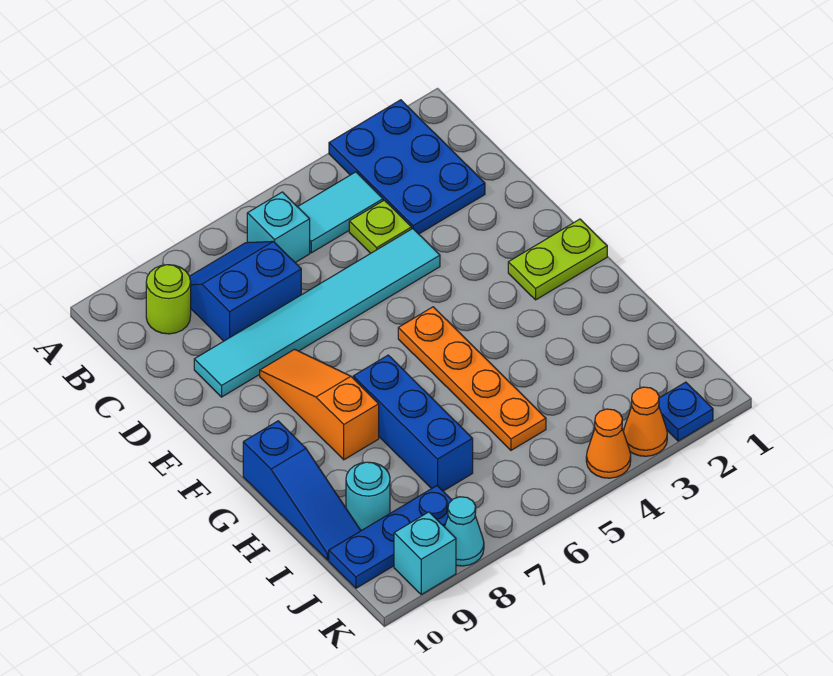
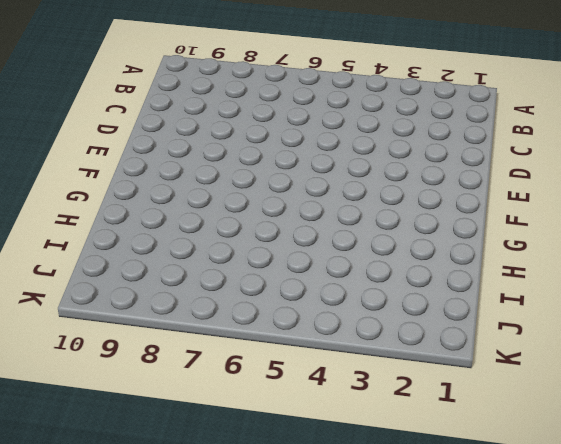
none -> blue 2x3 plate [329,100,485,234]
none -> cyan 1x2 tile [298,172,383,253]
none -> cyan 1x1 brick [247,192,310,263]

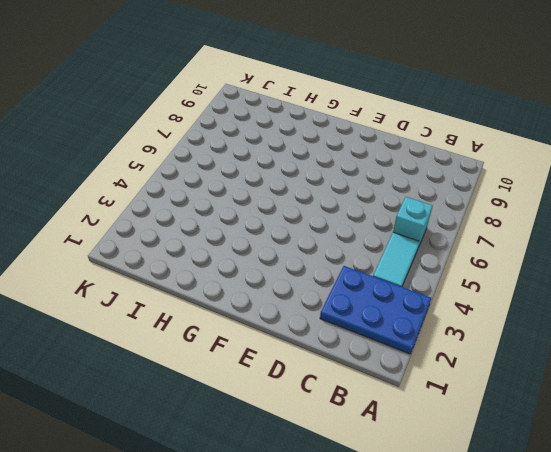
none -> blue 2x2 slope [189,241,301,341]
none -> lime 1x1 round brick [146,265,191,334]
none -> lime 1x1 plate [349,200,412,253]

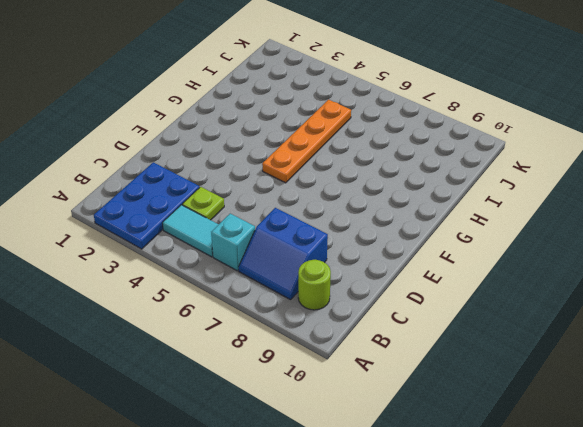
none -> cyan 1x6 tile [194,229,440,397]
none -> orange 1x3 slope [260,349,379,460]
none -> lime 1x2 plate [508,219,607,300]

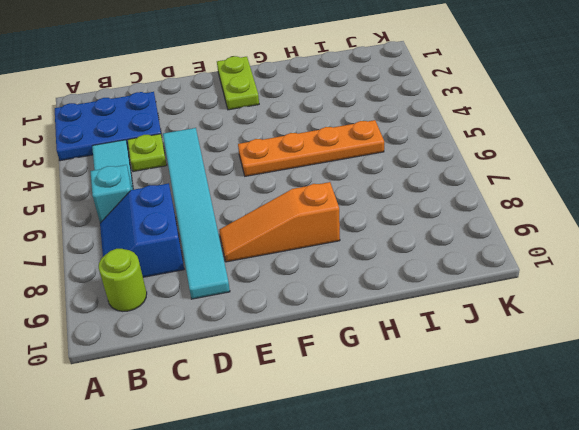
none -> blue 1x3 brick [353,355,473,491]
none -> blue 1x3 slope [243,421,361,560]
none -> cyan 1x1 round brick [346,462,390,531]

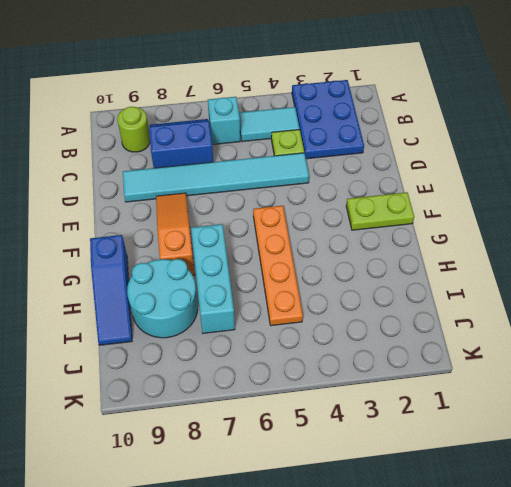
cyan 1x3 brick [191,224,235,333] -> blue 1x3 brick [353,355,473,491]
cyan 2x2 round brick [127,259,198,338] -> cyan 1x1 round brick [346,462,390,531]
none -> blue 1x3 plate [329,486,452,588]
none -> blue 1x1 plate [659,382,713,441]
none -> orange 1x1 cone [624,387,667,456]

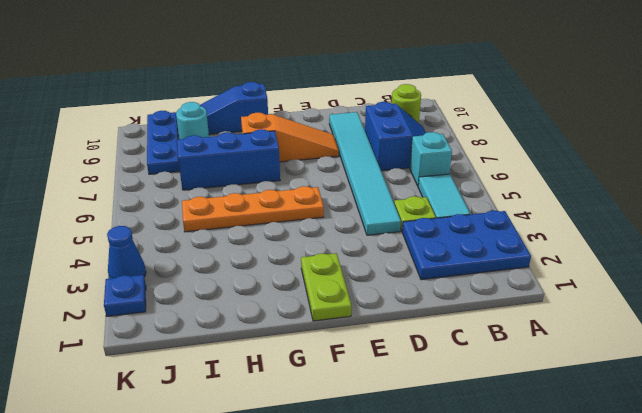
blue 1x1 cone [107,226,146,279] -> orange 1x1 cone [624,387,667,456]
none -> orange 1x1 cone [586,409,631,478]
none -> cyan 1x1 cone [445,497,484,566]
none -> cyan 1x1 brick [394,512,456,594]

